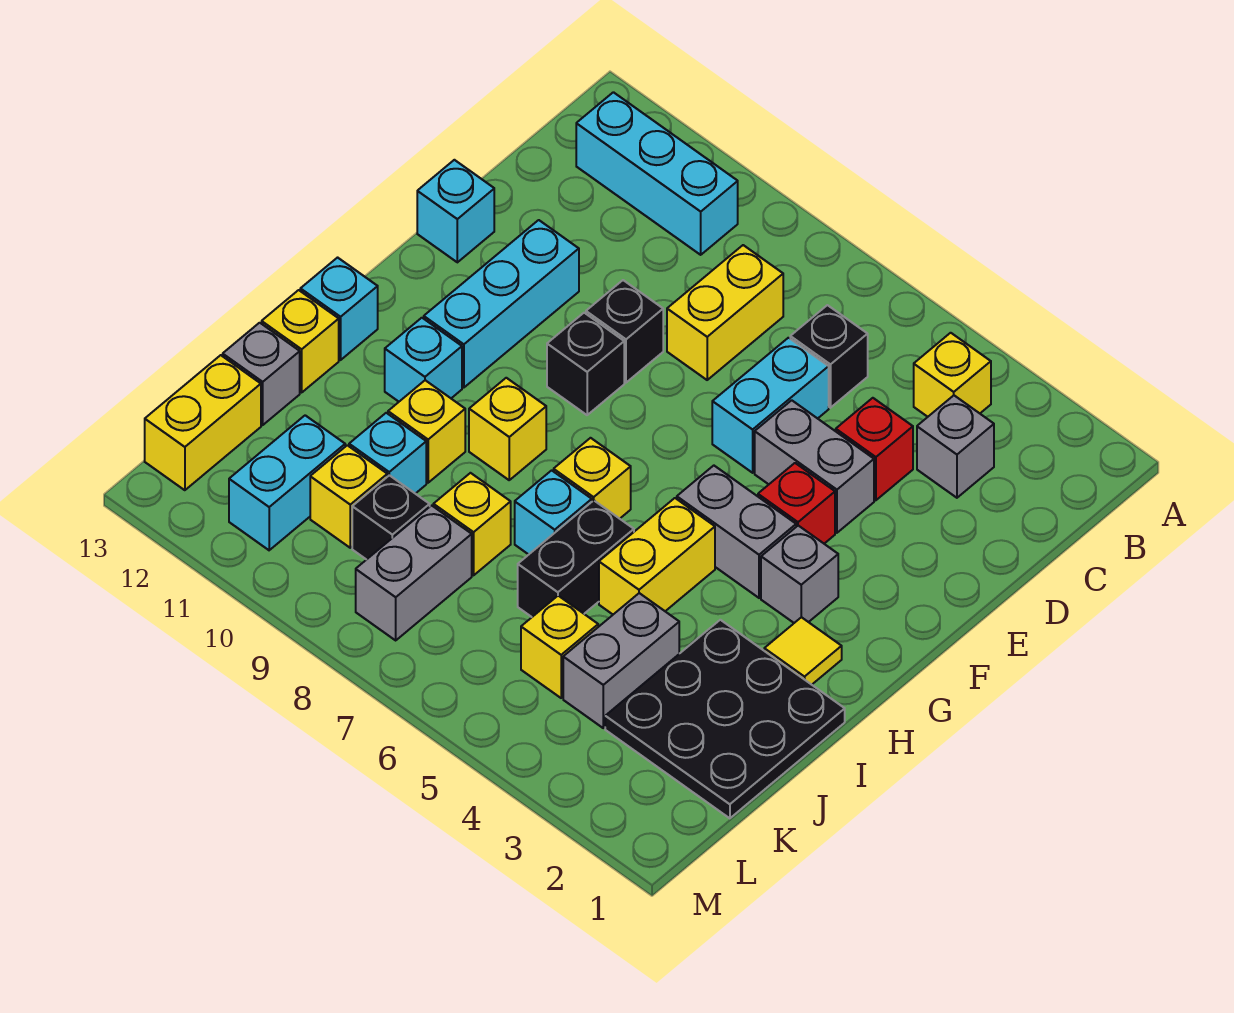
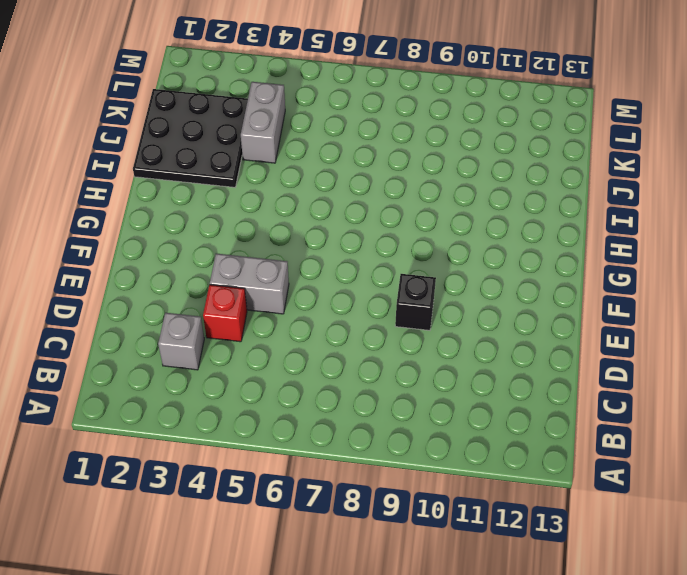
none -> yellow 1x1 brick [914,333,991,417]
none -> cyan 1x3 brick [576,92,738,255]
none -> black 1x1 brick [790,305,868,408]
none -> yellow 1x2 brick [667,245,783,380]

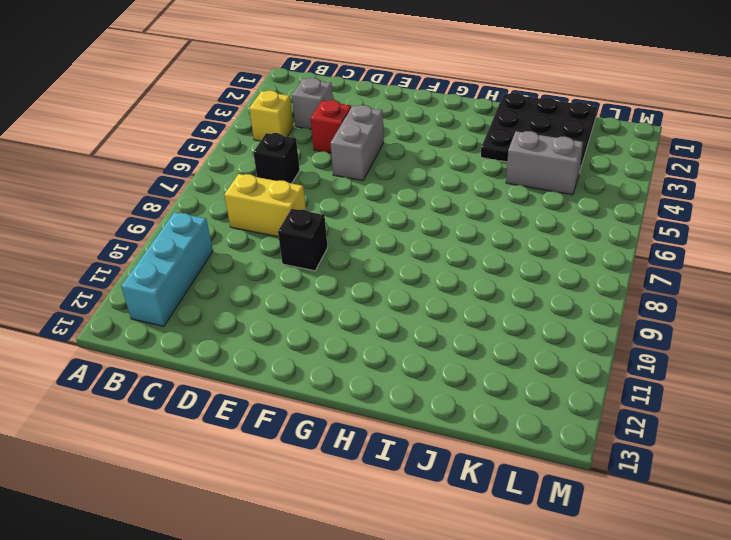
none -> cyan 1x2 brick [712,338,829,473]
none -> cyan 1x3 brick [424,220,579,388]
none -> cyan 1x1 brick [417,160,494,262]
none -> red 1x1 brick [758,463,835,544]

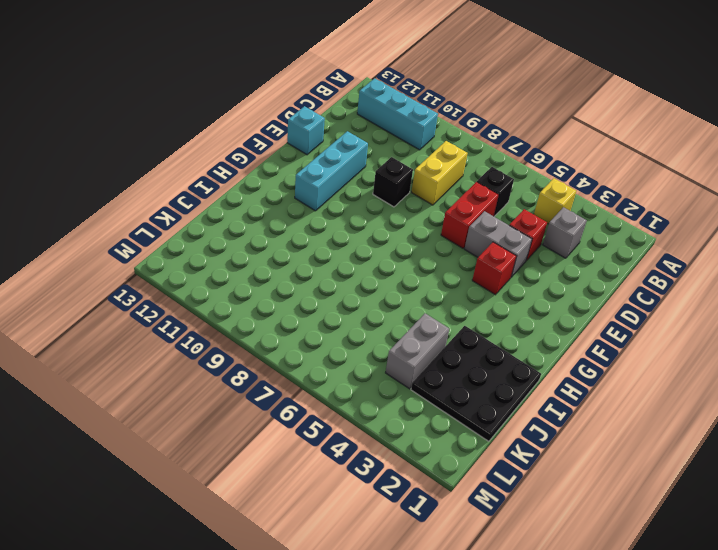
red 1x2 brick [441,182,499,248] -> cyan 1x2 brick [712,338,829,473]
none -> black 1x1 brick [547,313,624,415]
none -> grey 1x1 brick [761,526,838,623]
none -> grey 1x2 brick [677,466,796,598]
none -> yellow 1x1 tile [764,617,842,685]

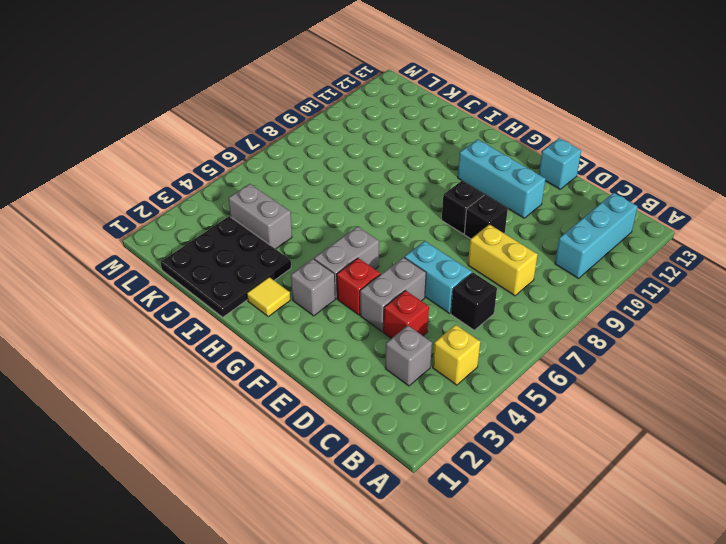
none -> yellow 1x2 brick [599,498,715,614]
none -> yellow 1x1 brick [554,438,631,519]
none -> yellow 1x1 brick [469,378,546,480]
none -> cyan 1x1 brick [385,318,462,402]

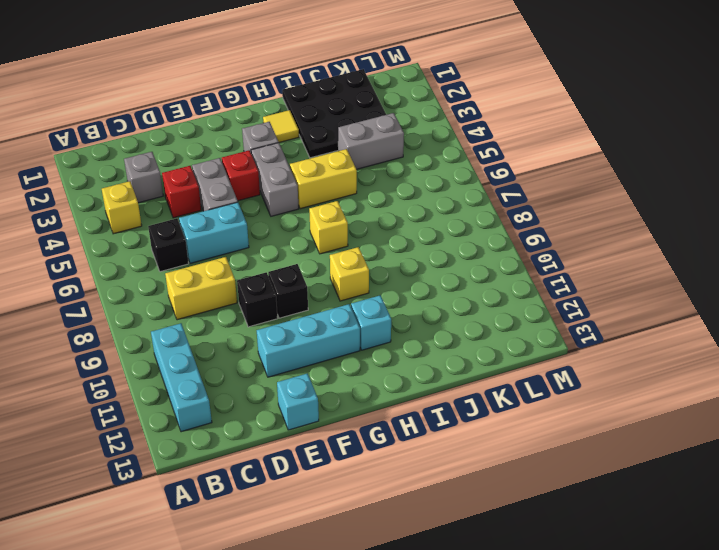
none -> cyan 1x1 brick [300,258,378,360]
none -> black 1x2 brick [518,501,634,617]
none -> cyan 1x1 brick [515,470,592,555]
none -> yellow 1x1 brick [388,380,465,483]

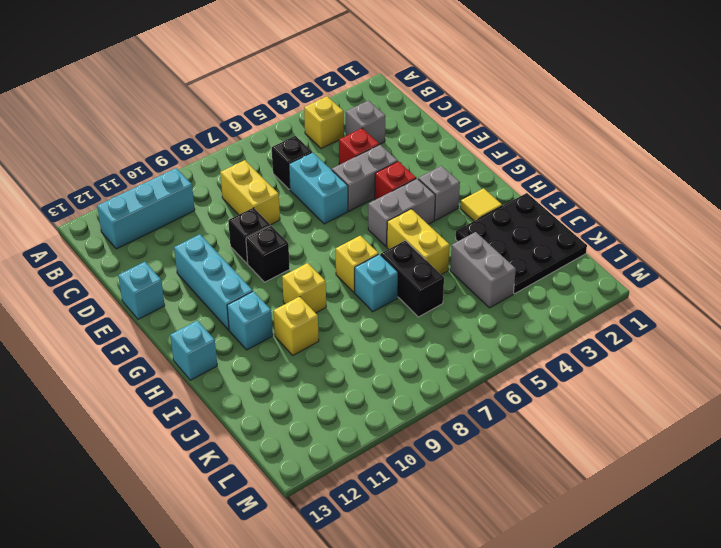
none -> yellow 1x1 brick [262,290,339,392]
none -> yellow 1x1 brick [433,473,511,575]
none -> cyan 1x1 brick [349,413,426,494]
none -> grey 1x1 brick [223,323,300,425]

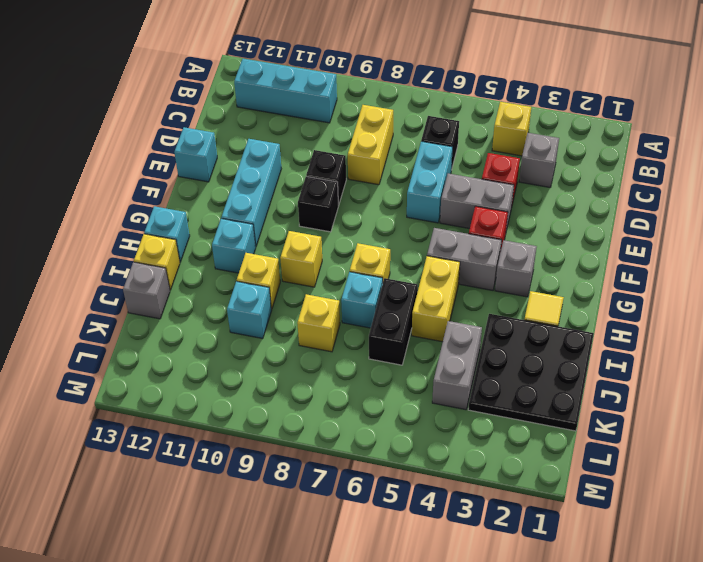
none -> yellow 1x1 brick [521,596,598,698]
none -> grey 1x2 brick [356,505,472,640]
none -> black 1x1 brick [352,475,430,560]
none -> yellow 1x1 brick [310,445,387,548]

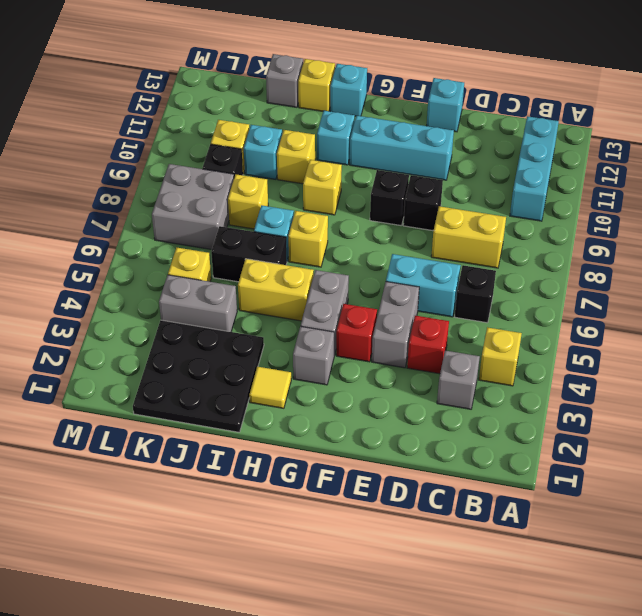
grey 2x2 brick [152,164,234,249] -> grey 1x2 brick [356,505,472,640]
none -> cyan 1x2 brick [229,415,345,550]
none -> yellow 1x2 brick [145,355,261,490]

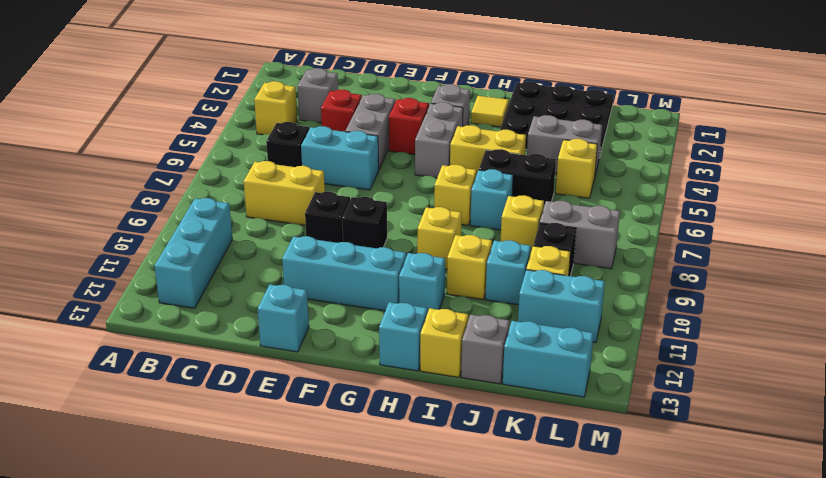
cyan 1x2 brick [503,321,594,397] -> yellow 1x2 brick [145,355,261,490]

